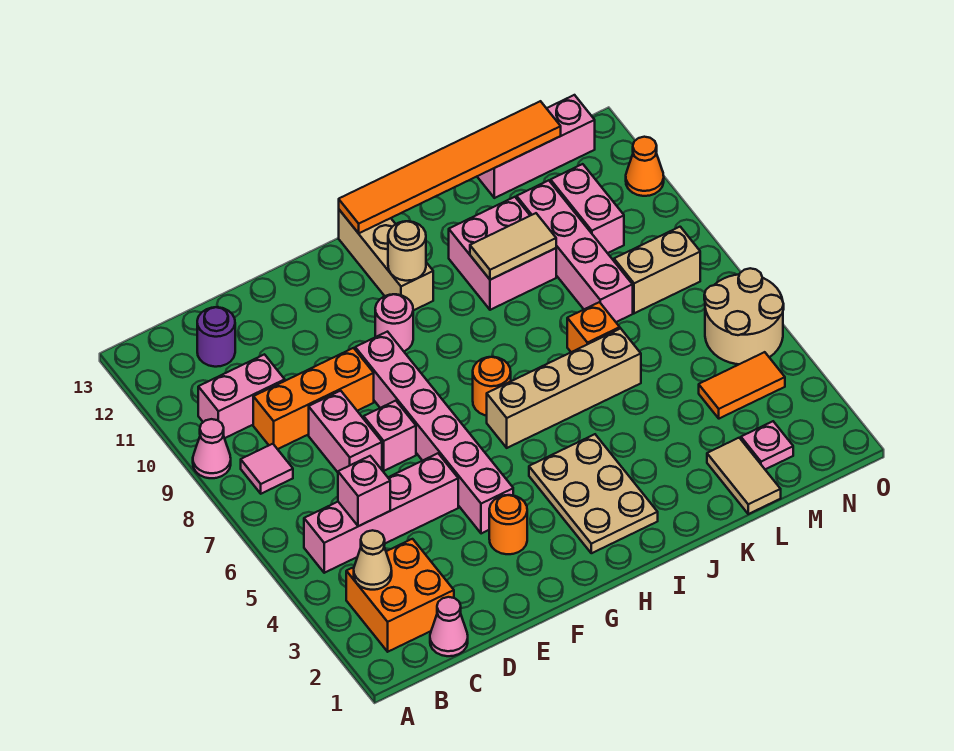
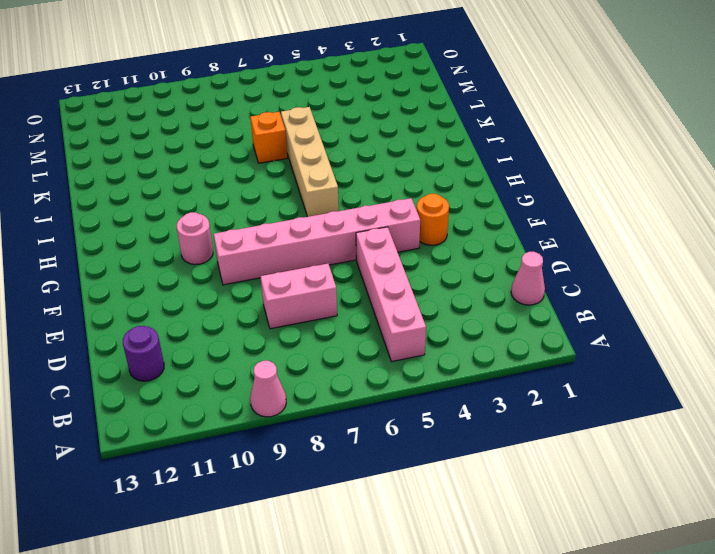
none -> orange 2x2 brick [346,539,454,652]
none -> pink 1x1 tile [241,444,293,494]
none -> pink 1x2 brick [198,354,285,438]
none -> orange 1x3 brick [253,348,374,449]

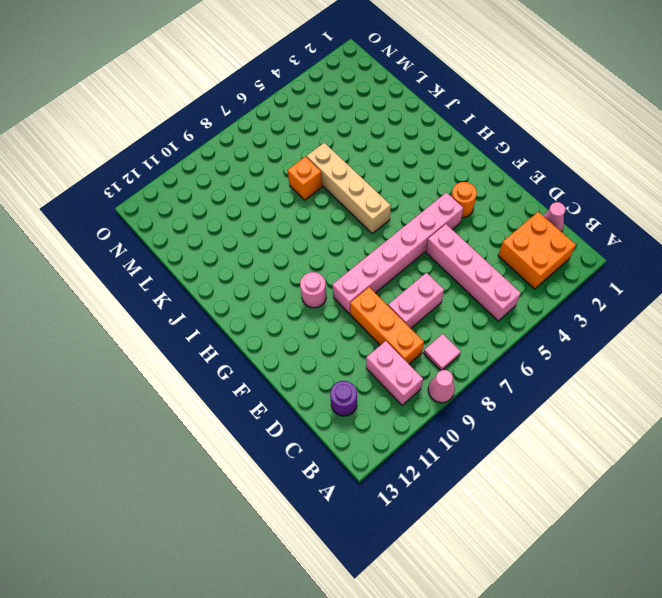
none -> pink 1x1 brick [364,401,416,471]
none -> tan 2x3 plate [529,434,658,553]
none -> orange 1x1 round brick [473,357,511,416]
none -> tan 1x3 brick [339,210,433,311]

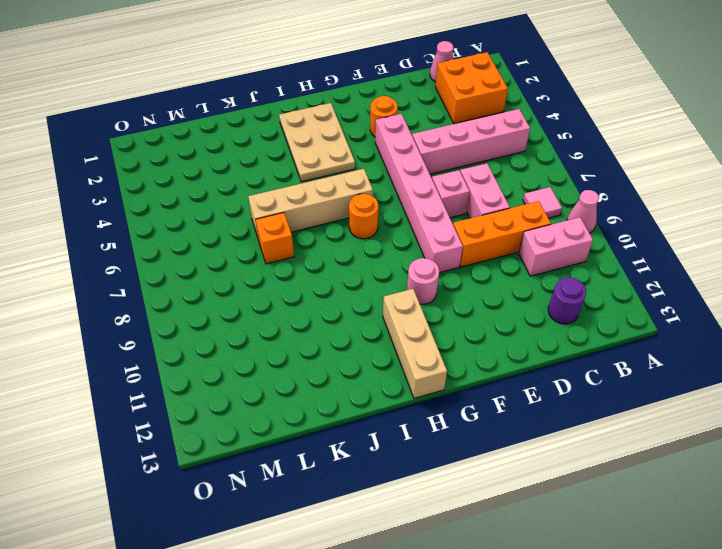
none -> pink 2x2 brick [449,197,556,310]
none -> tan 1x2 tile [707,438,781,514]
none -> pink 1x4 brick [517,180,633,322]
none -> pink 1x3 brick [477,95,595,198]

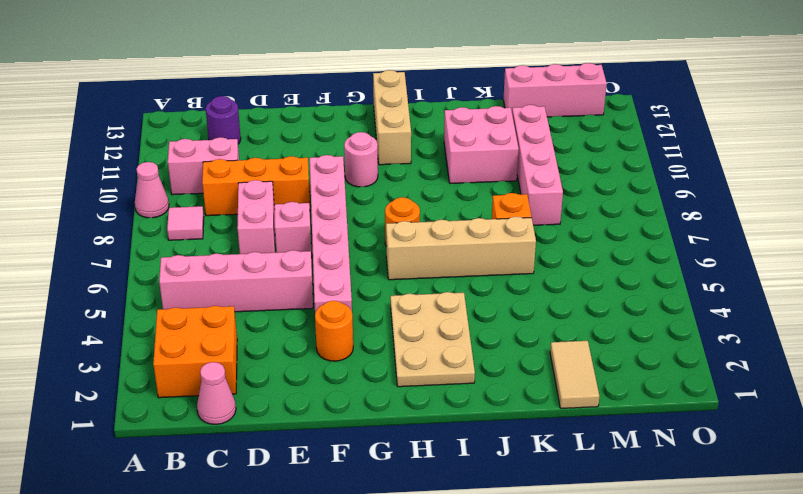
none -> pink 1x1 plate [741,421,793,469]
none -> orange 1x2 tile [699,352,785,419]
none -> tan 1x2 brick [614,227,700,313]
none -> pink 1x2 brick [551,164,624,253]

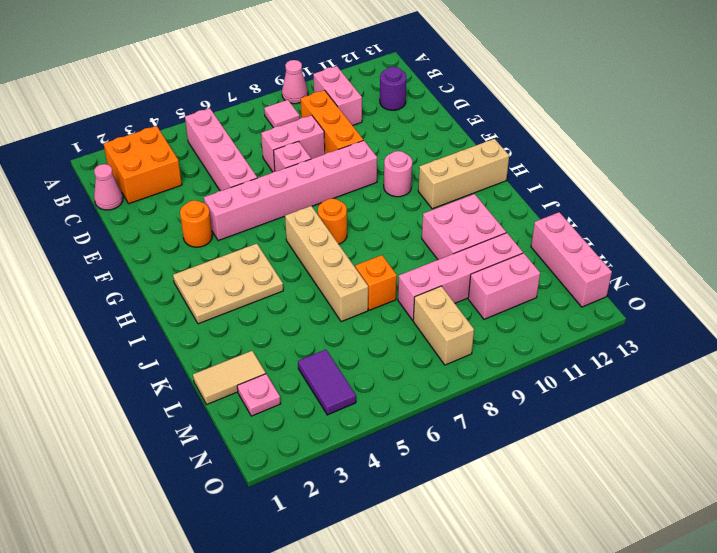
purple 1x2 tile [298,350,356,415] -> orange 1x2 tile [699,352,785,419]
none -> tan 2x2 round brick [704,268,784,364]
none -> orange 1x1 cone [626,137,664,196]
none -> tan 1x1 cone [354,530,392,590]
none -> pink 1x1 brick [338,456,390,526]

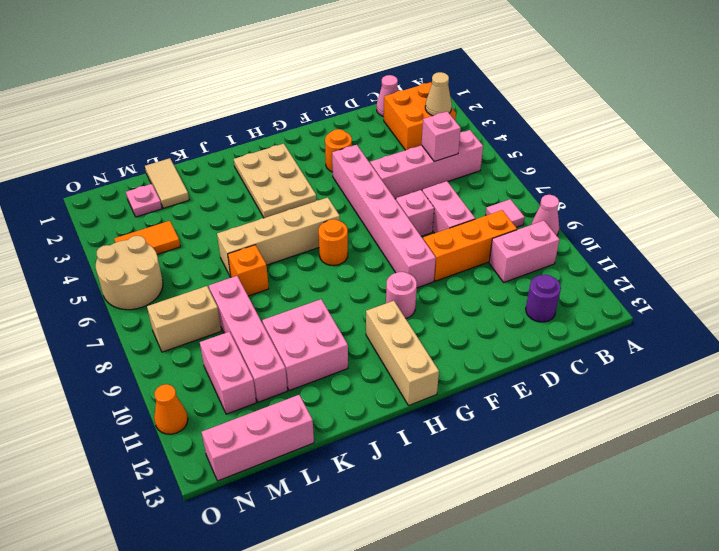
none -> tan 1x1 round brick [388,221,426,281]
none -> orange 1x6 tile [339,101,561,233]
none -> tan 1x2 tile [470,213,556,280]

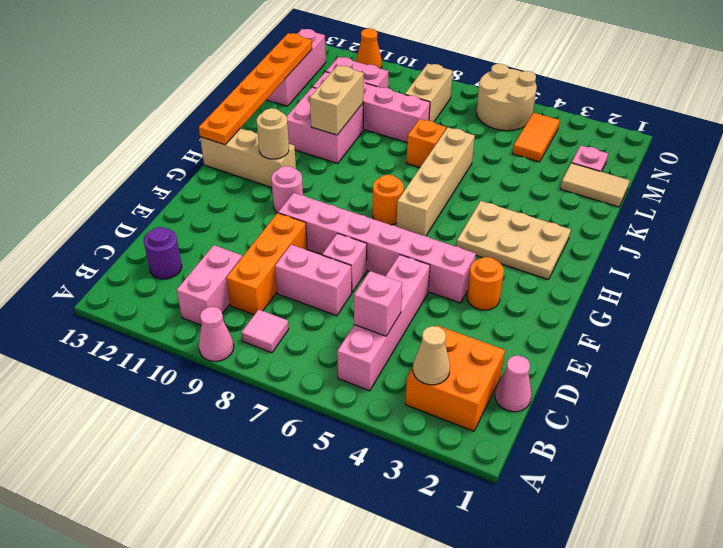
orange 1x6 plate [199,33,312,145] -> orange 1x6 tile [339,101,561,233]
tan 1x2 brick [310,65,364,135] -> tan 1x2 tile [470,213,556,280]

